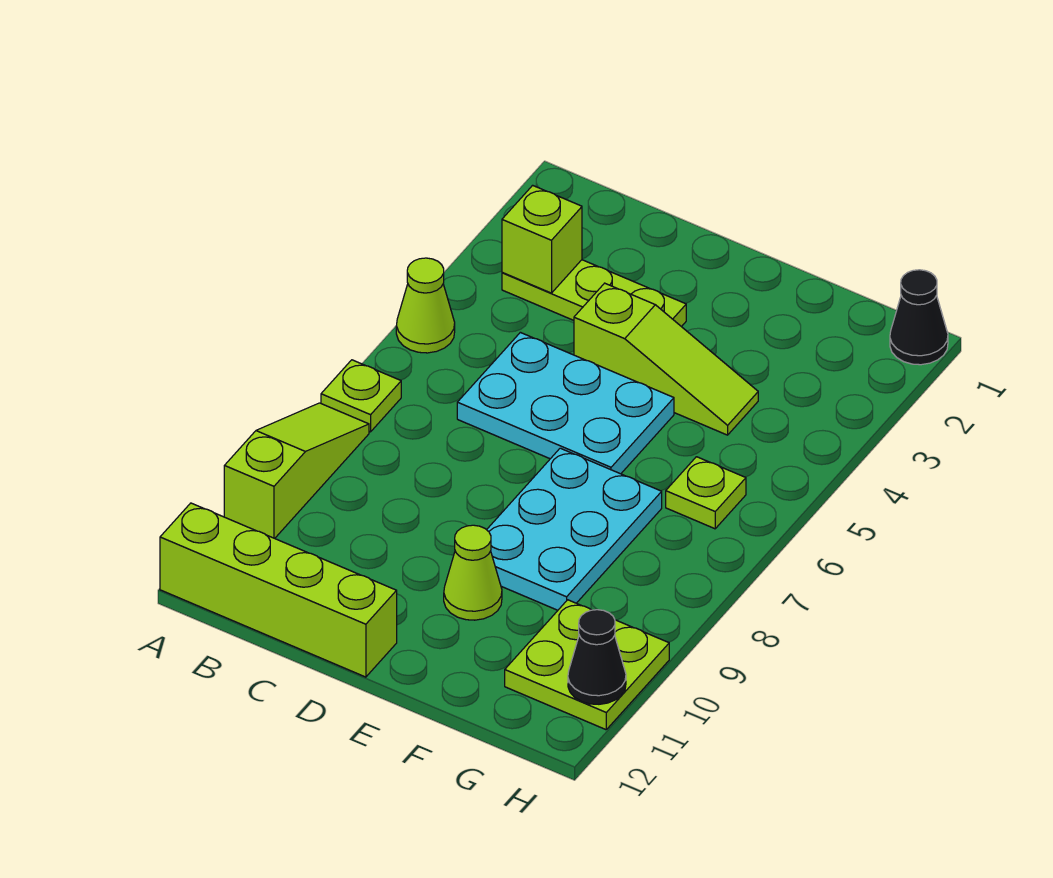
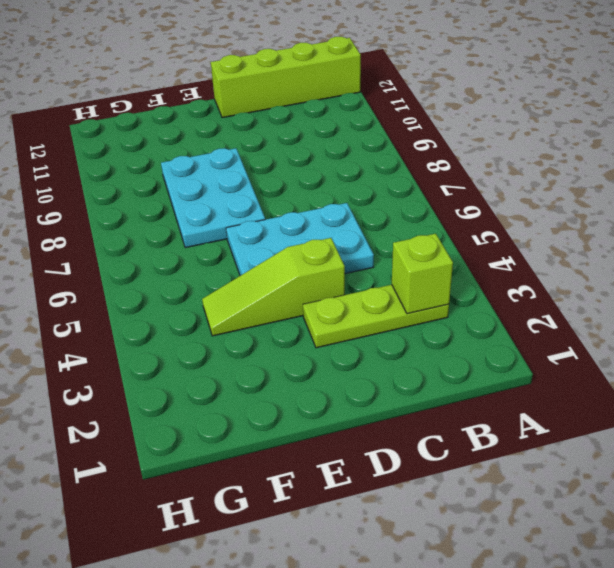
none -> lime 1x1 cone [396,258,455,353]
none -> lime 1x1 plate [321,360,401,432]
none -> lime 1x3 slope [224,403,369,538]

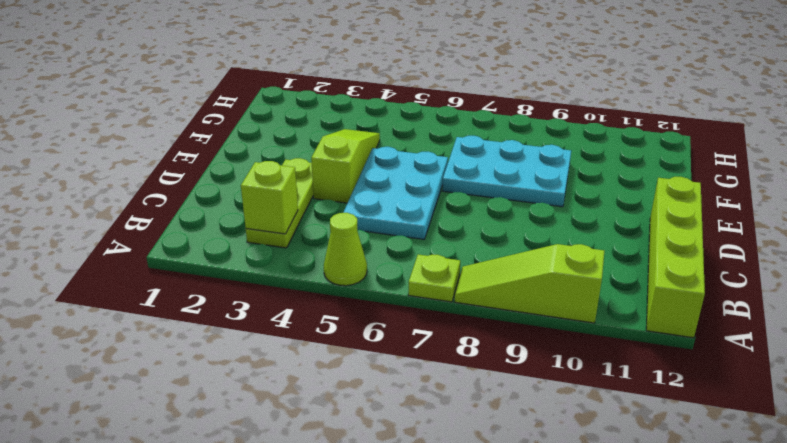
none -> lime 1x1 cone [444,525,502,620]
none -> lime 1x1 plate [666,457,746,529]
none -> lime 2x2 plate [505,600,669,730]

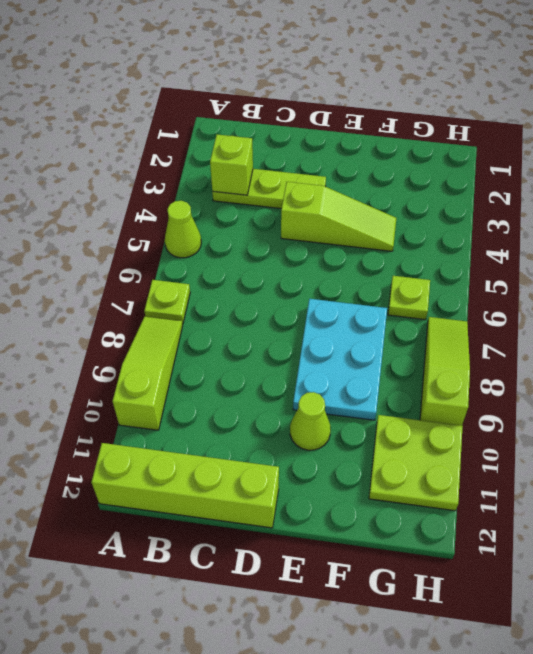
lime 1x3 slope [420,317,470,426] -> none
none -> cyan 2x3 plate [457,332,674,474]
none -> black 1x1 cone [890,270,948,365]
none -> black 1x1 cone [568,610,626,704]

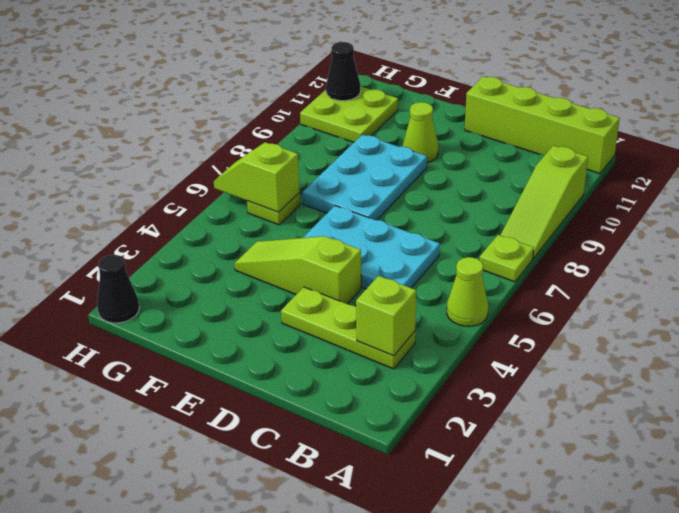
lime 1x2 slope [214,142,300,212] -> none

